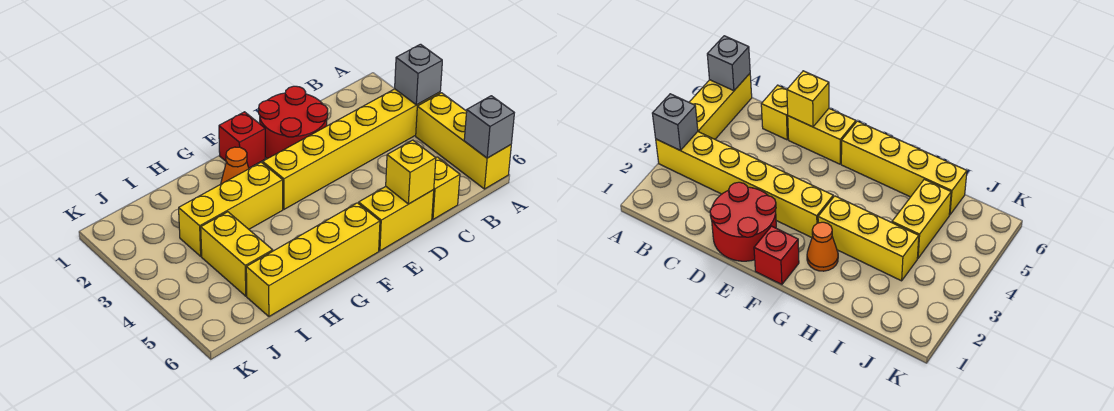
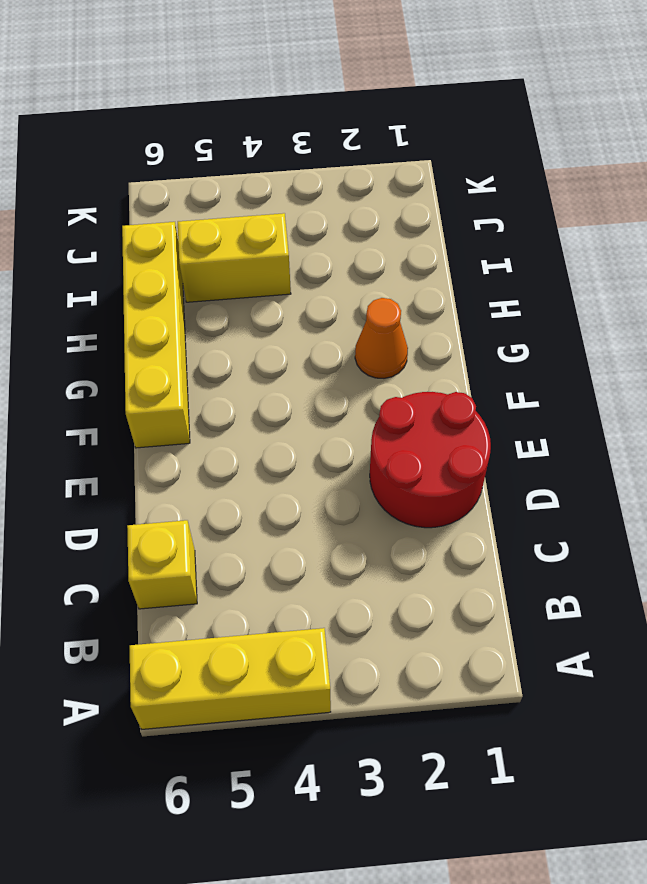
none -> yellow 1x6 brick [263,89,440,209]
none -> yellow 1x2 brick [358,187,434,251]
none -> red 1x1 brick [219,112,265,168]

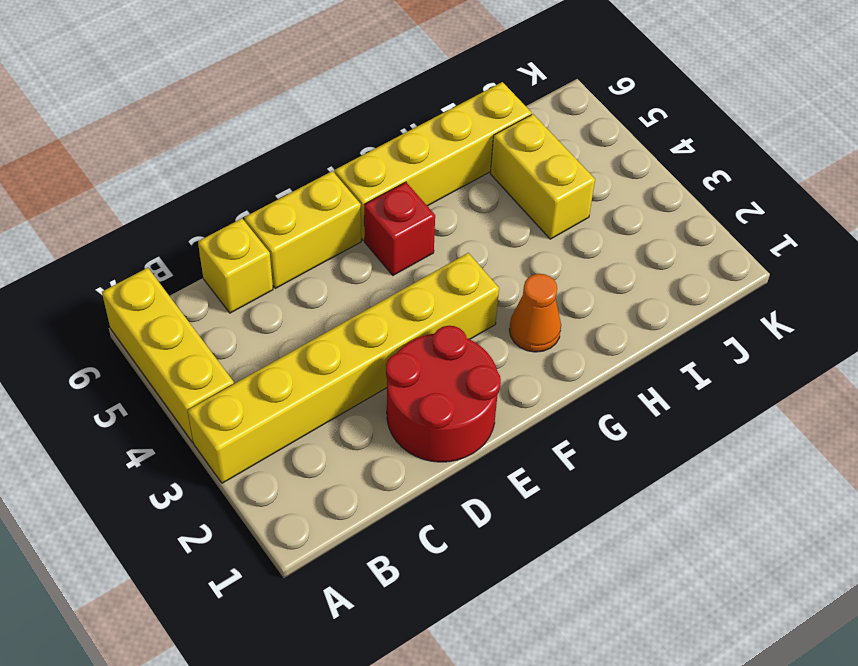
red 1x1 brick [364,182,435,275] -> red 1x1 brick moved to [219,112,265,168]
none -> yellow 1x3 brick [179,162,283,256]
none -> grey 1x1 brick [395,44,442,105]
none -> grey 1x1 brick [464,96,514,158]

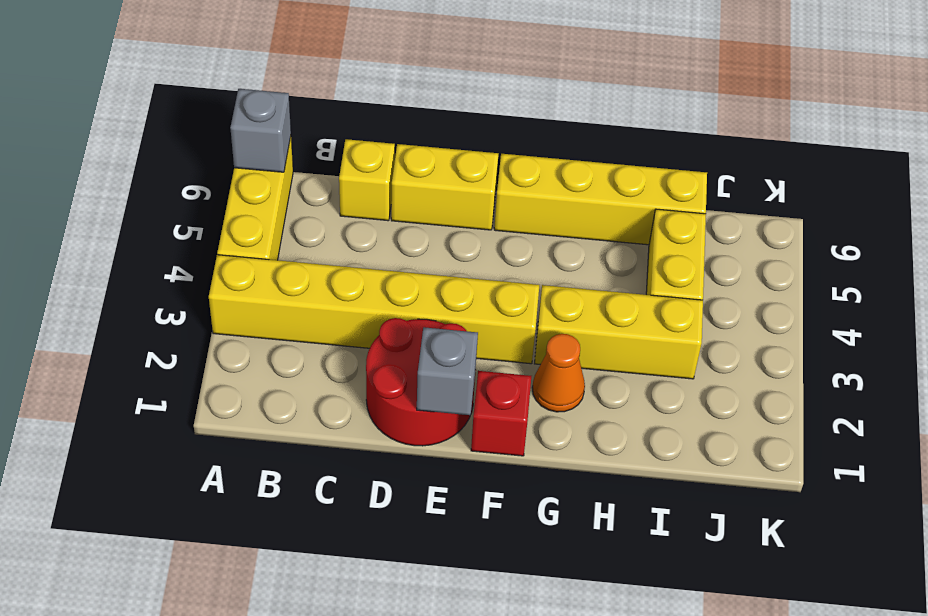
grey 1x1 brick [417,327,478,415] -> grey 1x1 brick moved to [395,44,442,105]
none -> yellow 1x1 brick [386,140,436,204]

